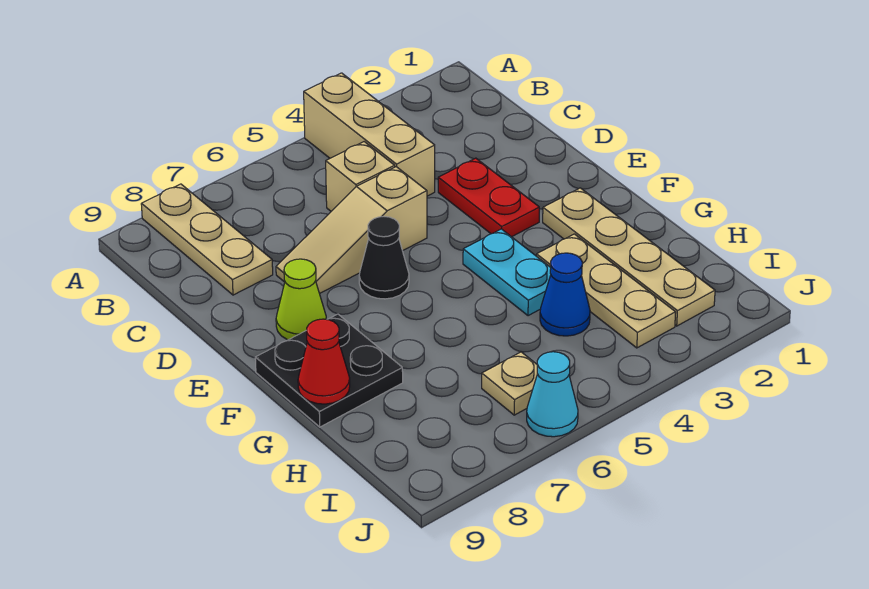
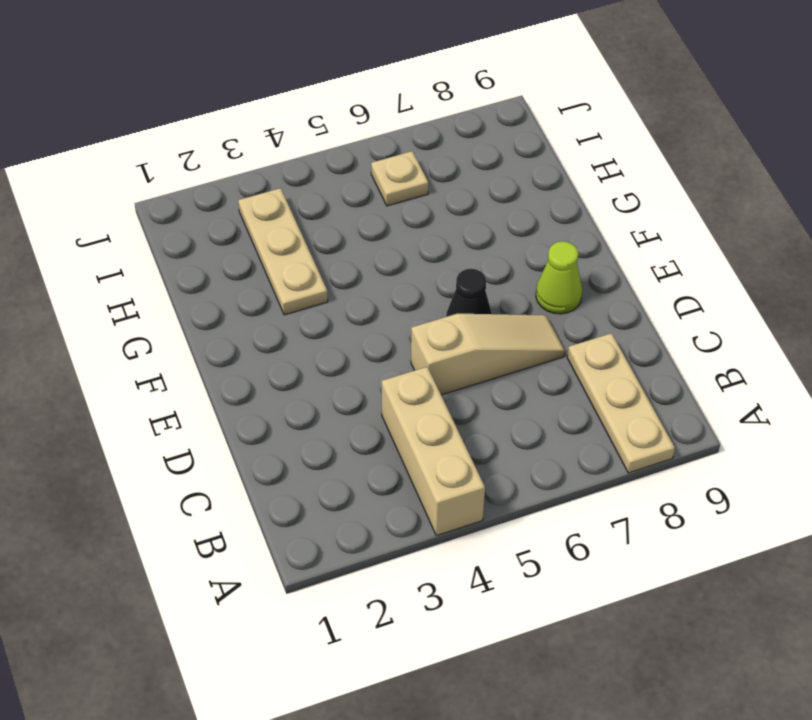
none -> tan 1x1 brick [326,142,395,211]
none -> red 1x2 plate [438,158,539,237]
none -> tan 1x4 plate [543,188,715,326]

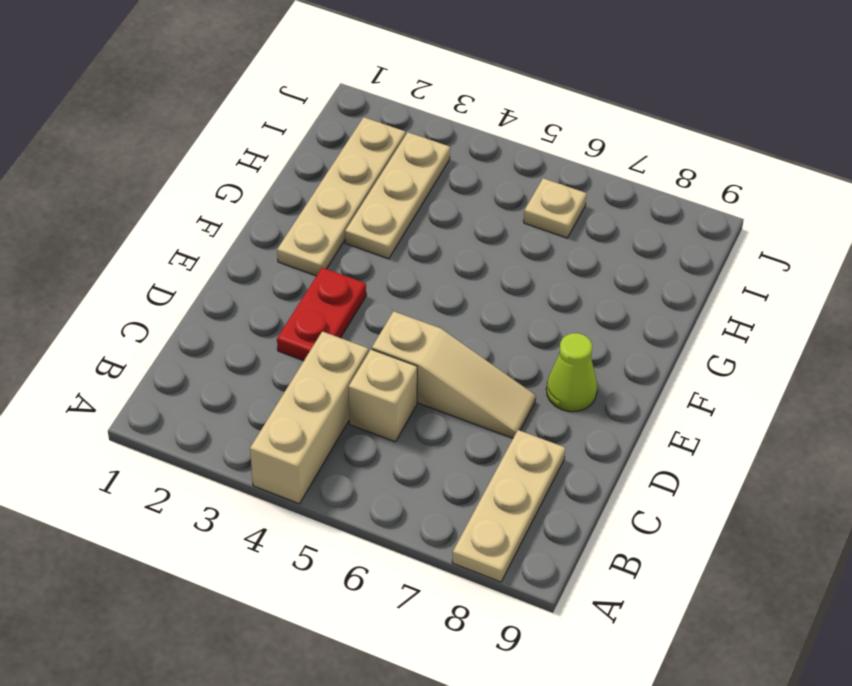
none -> black 1x1 cone [359,217,409,299]
none -> cyan 1x2 plate [463,229,551,316]
none -> black 2x2 plate [255,314,403,427]

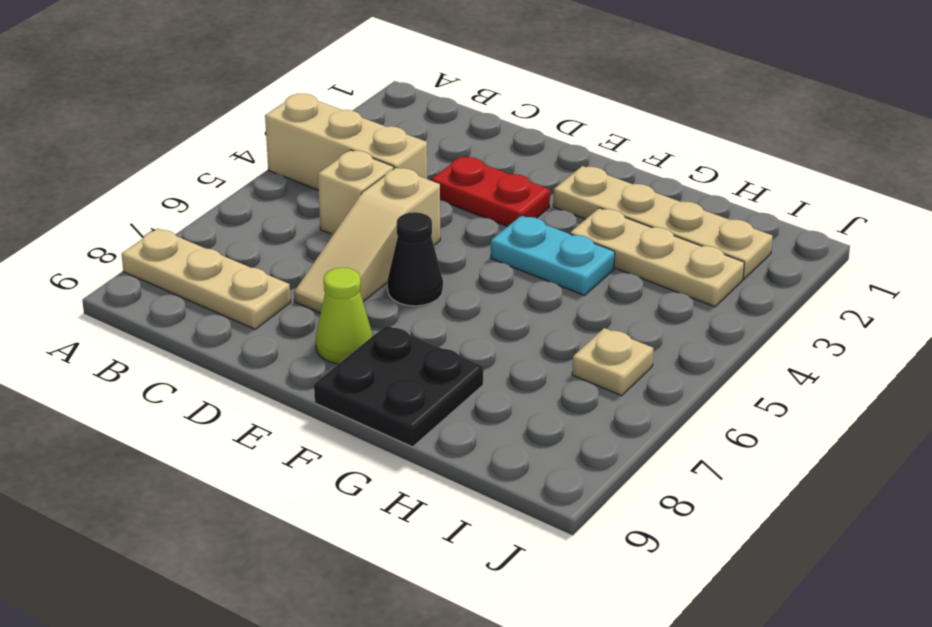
none -> blue 1x1 cone [540,253,590,336]
none -> cyan 1x1 cone [527,352,578,437]
none -> red 1x1 cone [298,319,350,404]

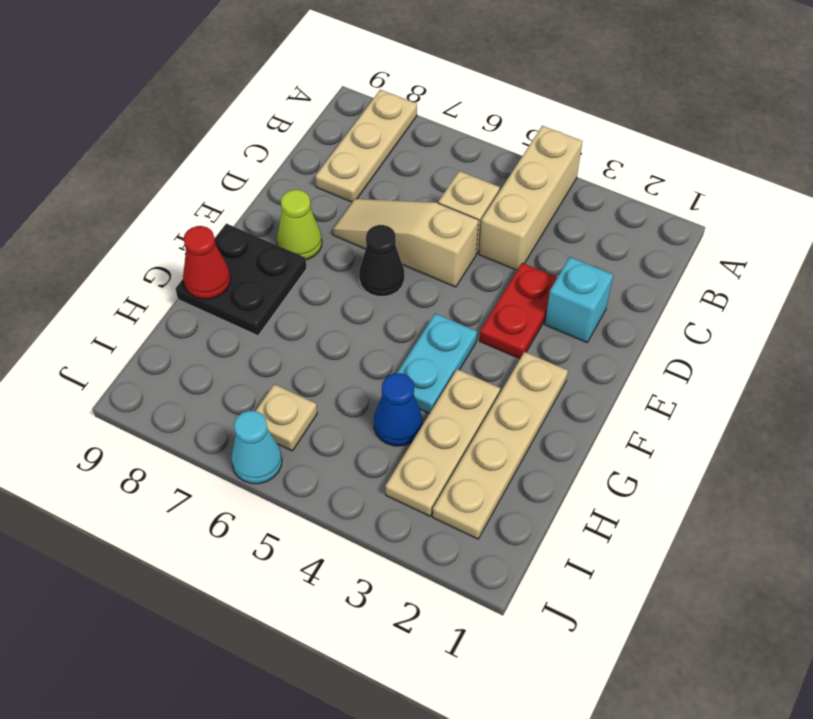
cyan 1x1 brick [545,257,613,342] -> none

